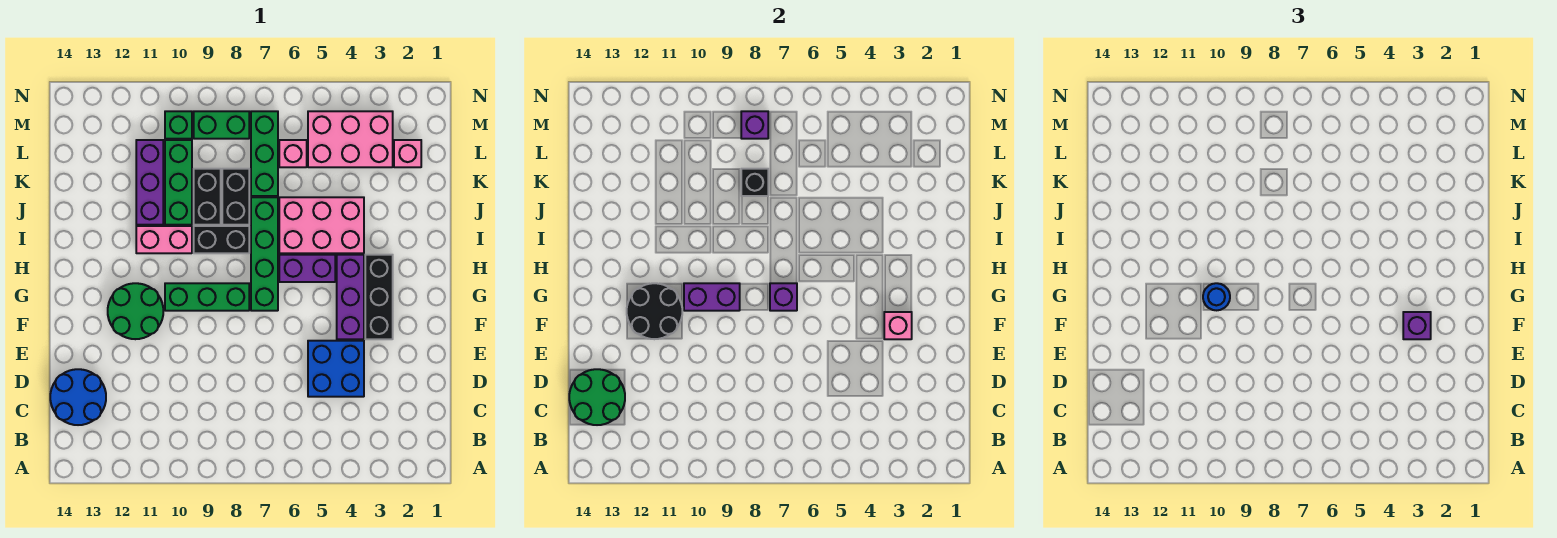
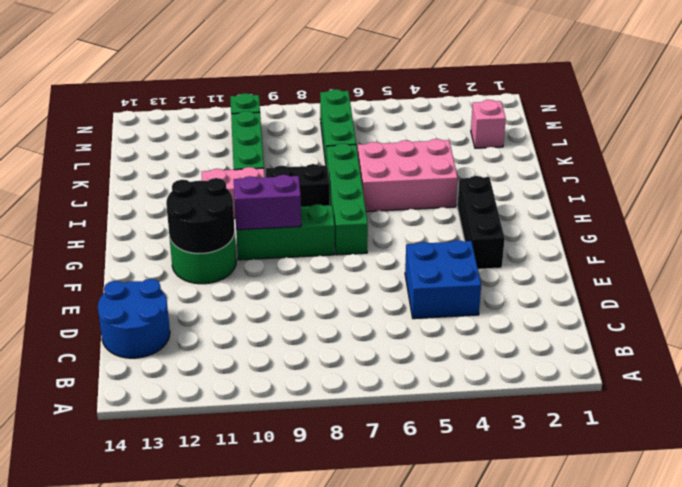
none -> purple 1x3 brick [337,255,364,339]
none -> purple 1x2 brick [279,255,335,282]
none -> black 1x2 brick [222,169,249,225]
none -> black 1x2 brick [194,169,221,225]

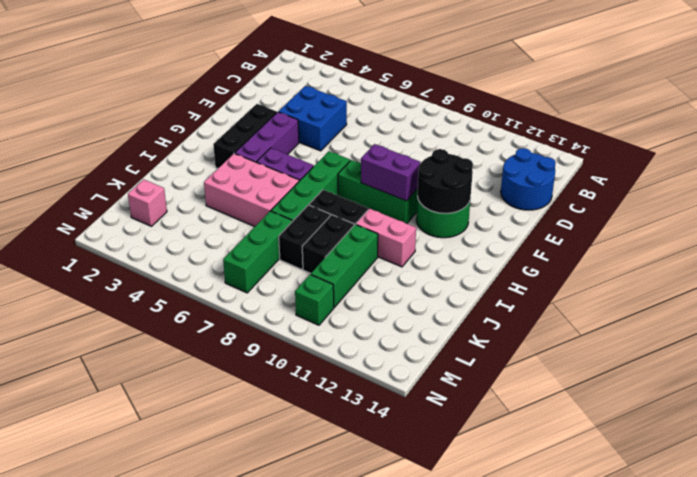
none -> purple 1x3 brick [136,140,163,225]
none -> pink 2x3 brick [308,111,393,167]
none -> pink 1x1 brick [279,140,307,167]
none -> green 1x2 brick [194,111,249,139]

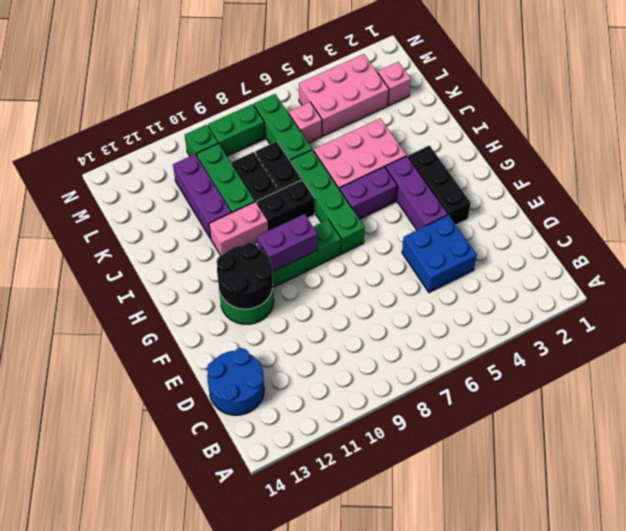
none -> green 2x2 round brick [569,369,625,425]
none -> pink 1x1 brick [884,312,912,339]
none -> purple 1x1 brick [770,283,797,311]
none -> black 1x1 brick [741,169,768,196]

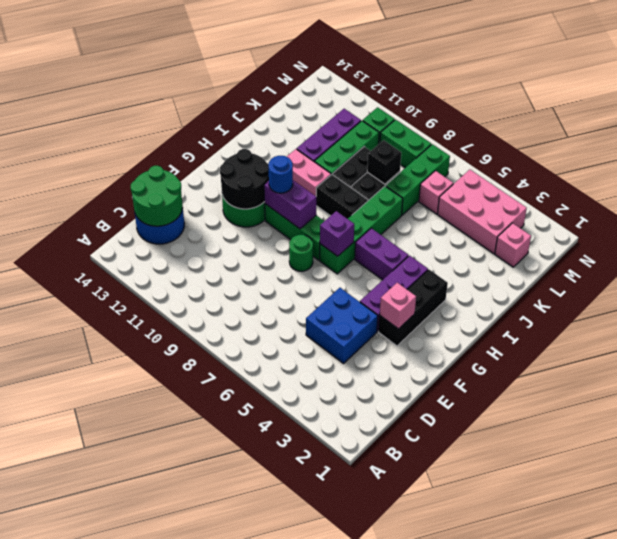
green 1x1 round brick [289,235,313,271] -> none
none -> pink 2x3 brick [279,197,364,253]
none -> purple 1x1 brick [741,111,768,139]
none -> purple 1x1 brick [1403,312,1431,339]

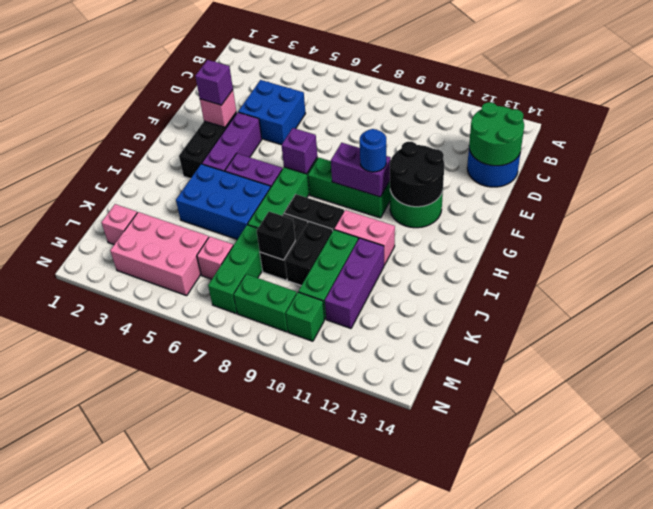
blue 2x3 brick [176,164,271,239] -> pink 2x3 brick [279,197,364,253]
none -> purple 1x1 brick [741,111,768,139]

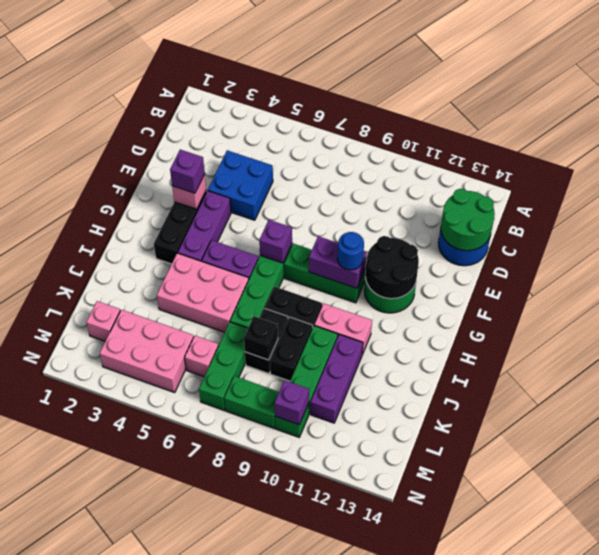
purple 1x1 brick [275,380,309,425] -> purple 1x1 brick moved to [741,111,768,139]

